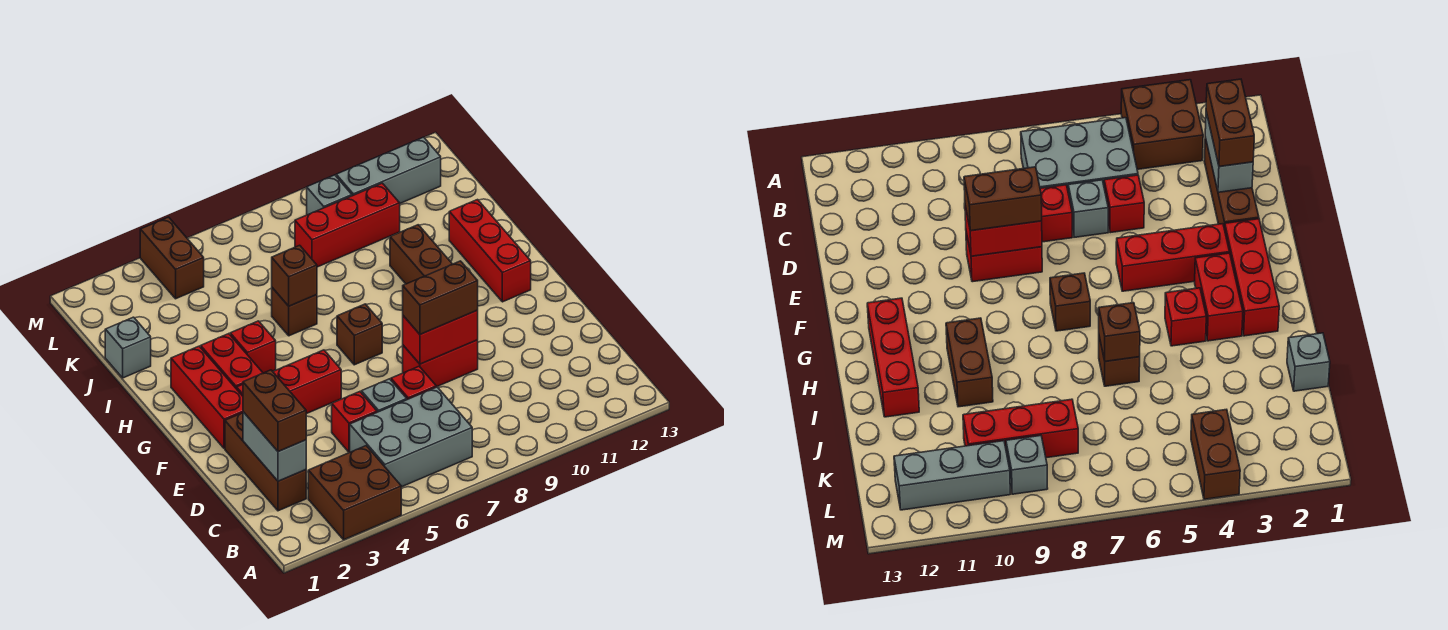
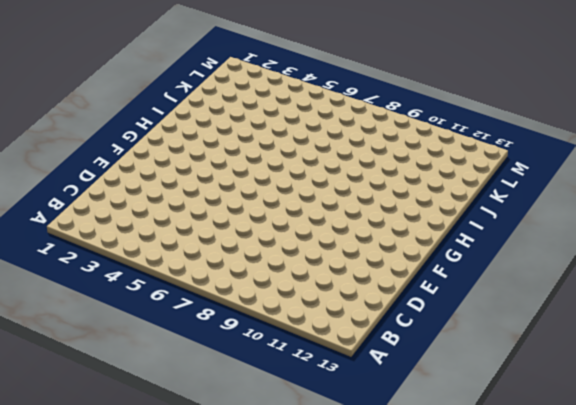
none -> brown 2x2 brick [308,446,401,540]
none -> grey 2x3 brick [350,387,472,487]
none -> brown 1x3 brick [225,413,306,511]

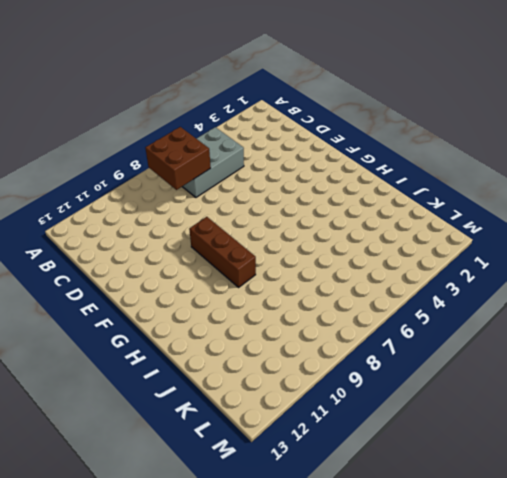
brown 2x2 brick [145,127,211,190] -> brown 2x2 brick moved to [308,446,401,540]
brown 1x3 brick [189,217,256,287] -> brown 1x3 brick moved to [225,413,306,511]
none -> red 1x1 brick [332,392,377,452]
none -> grey 1x1 brick [361,379,407,412]
none -> red 1x1 brick [391,366,436,400]

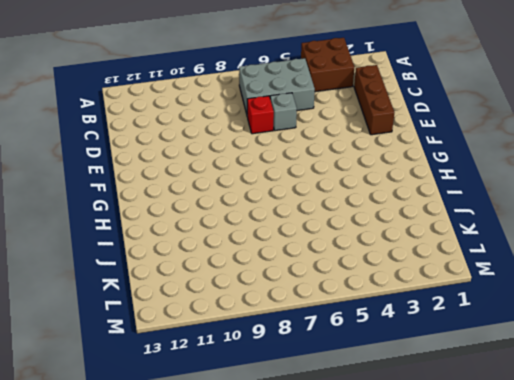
none -> red 1x1 brick [332,392,377,452]
none -> red 1x2 brick [403,340,478,387]
none -> red 1x3 brick [171,346,243,449]

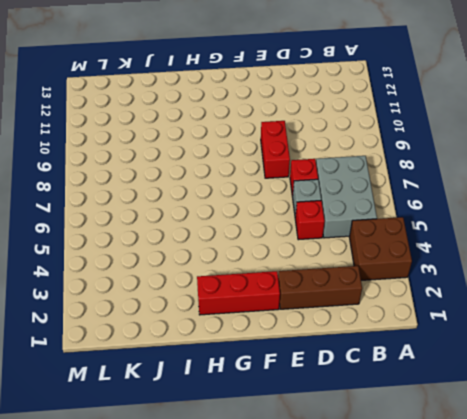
none -> red 1x3 brick [237,350,341,414]
none -> red 1x2 brick [201,334,263,389]
none -> brown 1x1 brick [337,304,382,365]

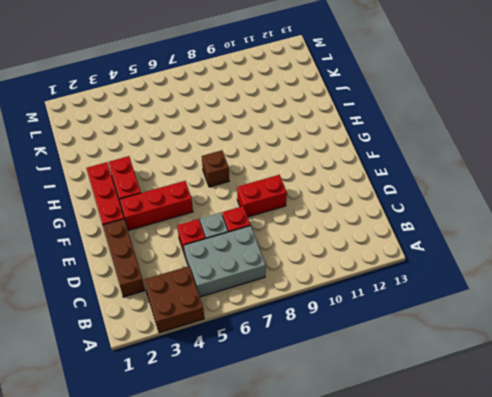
none -> red 1x3 brick [449,200,531,302]
none -> red 1x1 brick [230,321,276,373]
none -> brown 1x2 brick [390,225,452,284]

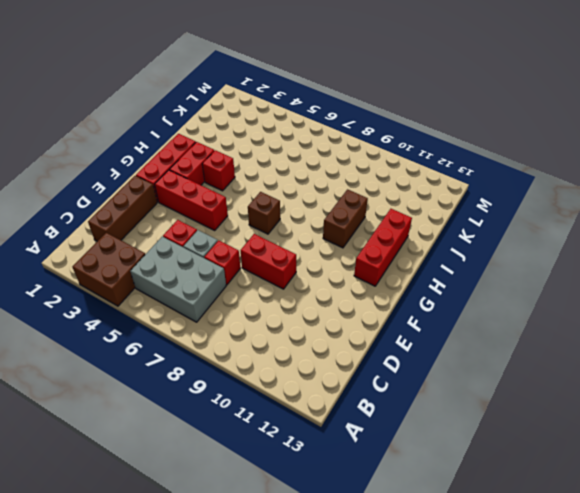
none -> brown 1x1 brick [272,288,317,336]
none -> grey 1x1 brick [105,317,151,378]
none -> red 1x3 brick [295,183,400,267]

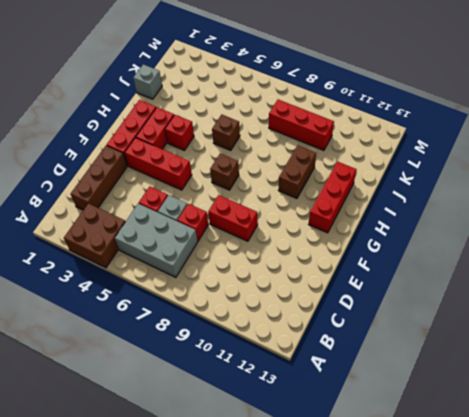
none -> brown 1x2 brick [140,217,204,299]
none -> grey 1x1 brick [307,175,352,215]
none -> grey 1x3 brick [336,137,441,203]

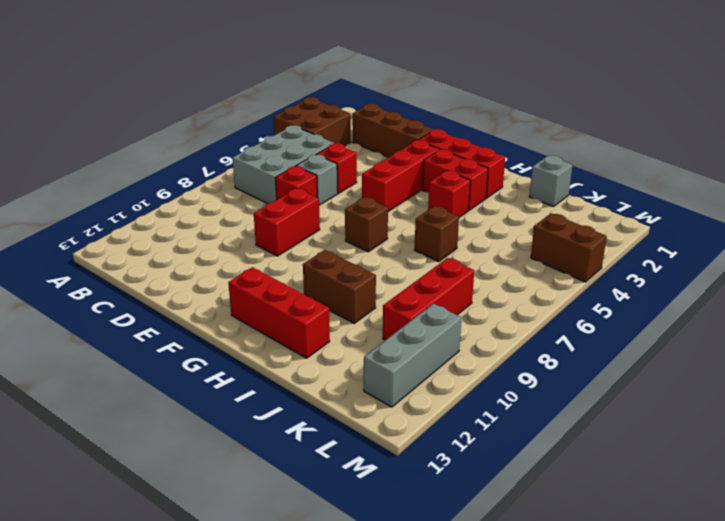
none -> grey 1x1 brick [307,175,352,215]
none -> grey 1x2 brick [243,412,306,481]
none -> red 1x2 brick [403,310,478,364]

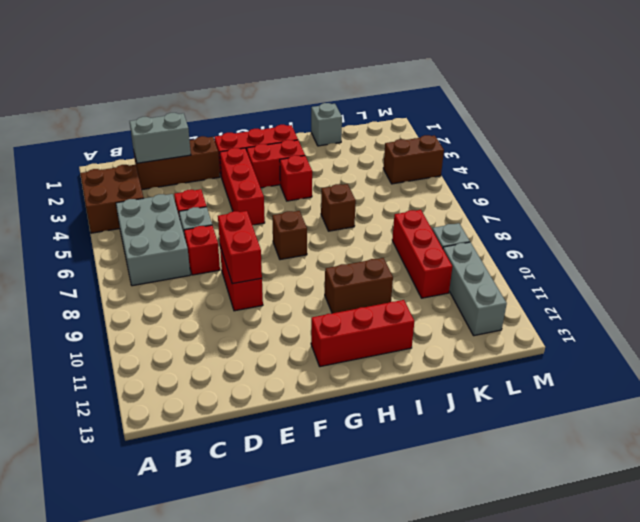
none -> brown 1x1 brick [272,245,317,306]
none -> brown 1x2 brick [243,370,306,452]
none -> brown 1x2 brick [403,261,478,334]

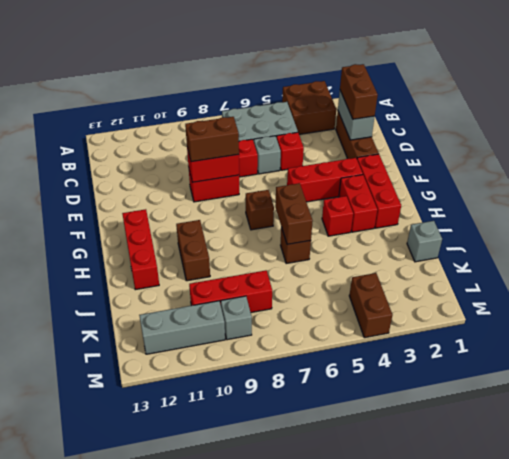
brown 1x2 brick [275,183,313,244] -> brown 1x1 brick [272,245,317,306]

